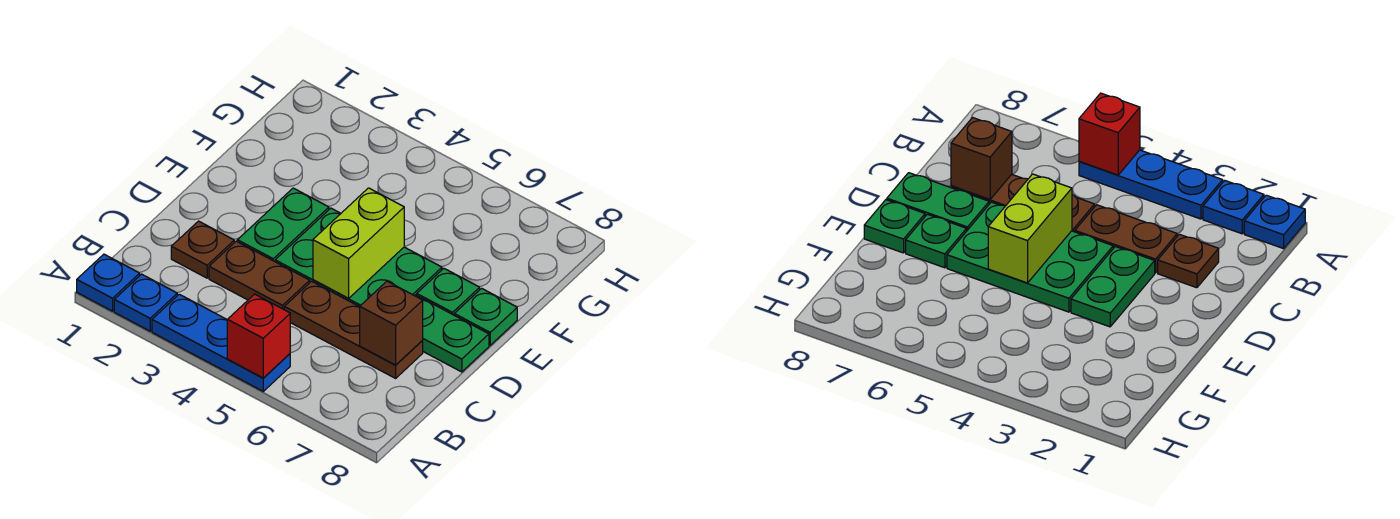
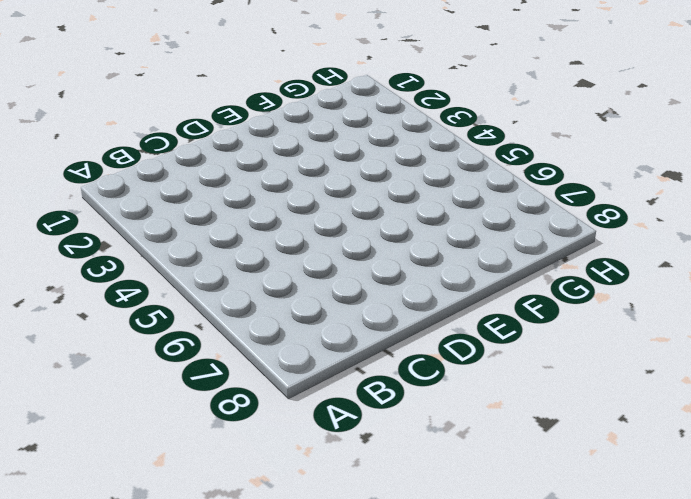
none -> blue 1x1 plate [77,254,140,311]
none -> blue 1x1 plate [114,274,177,331]
none -> blue 1x3 plate [152,294,290,391]

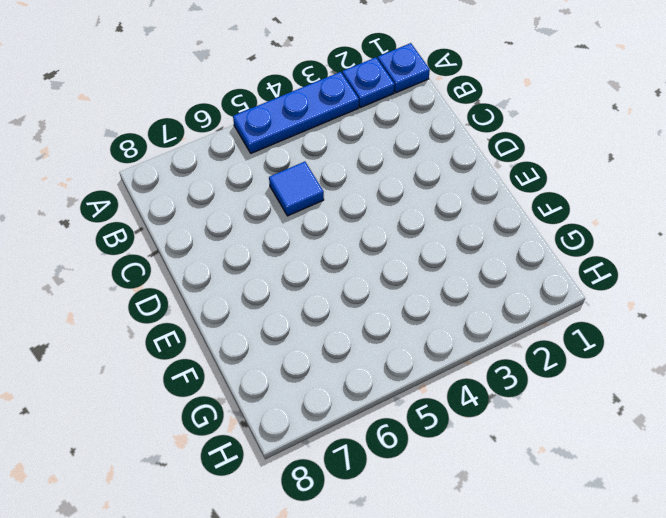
blue 1x1 tile [269,162,324,216] -> brown 1x3 plate [284,281,423,378]
none -> brown 1x1 plate [171,221,234,278]
none -> brown 1x2 plate [209,241,310,309]
none -> green 1x2 plate [237,188,329,261]

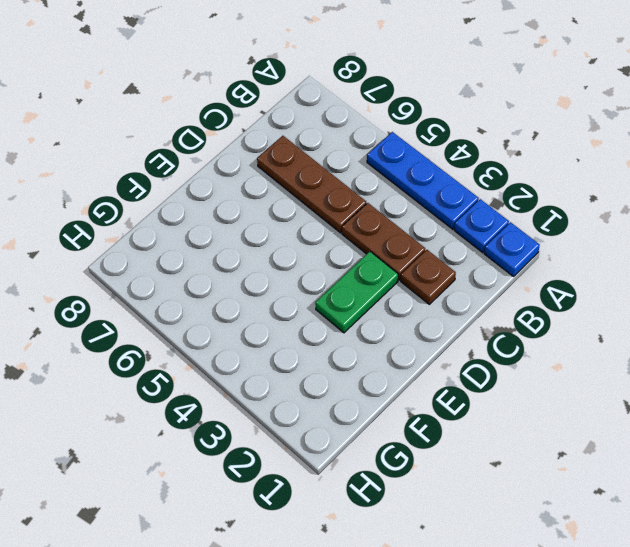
none -> green 2x3 plate [275,208,442,307]
none -> green 1x2 plate [415,295,489,372]
none -> green 1x1 plate [417,268,480,315]

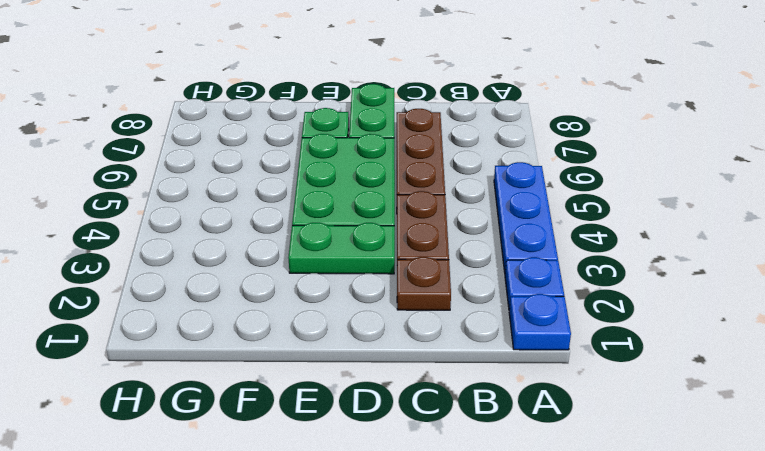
none -> green 1x1 plate [454,288,517,345]
none -> red 1x1 brick [227,294,290,378]
none -> brown 1x1 brick [360,281,423,365]

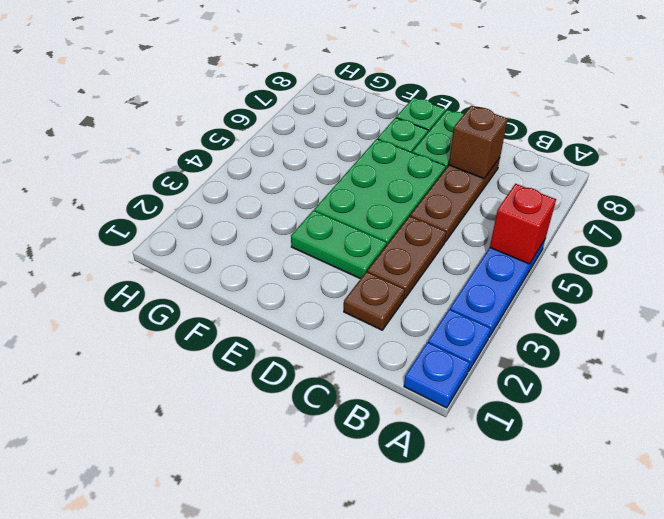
none -> lime 1x2 brick [313,188,404,298]

